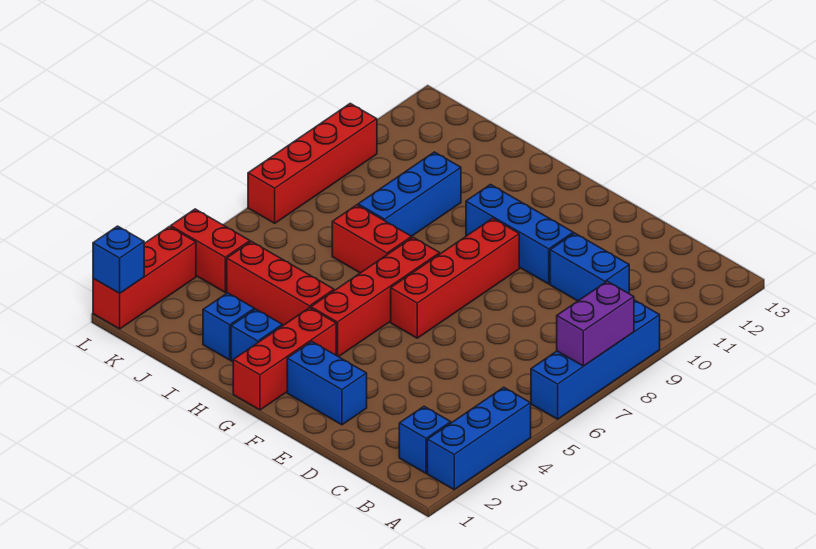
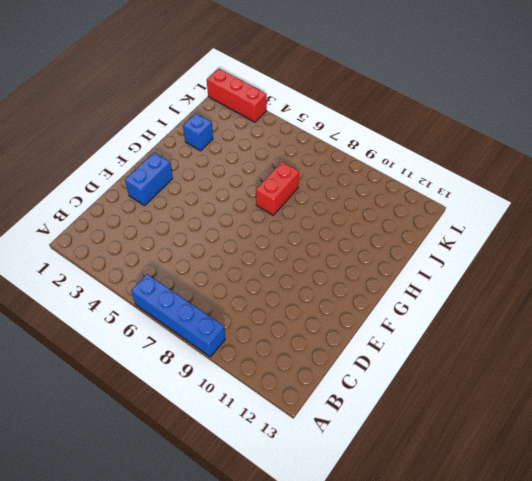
none -> blue 1x3 brick [427,387,531,490]
none -> blue 1x1 brick [399,406,451,473]
none -> blue 1x2 brick [550,233,629,301]

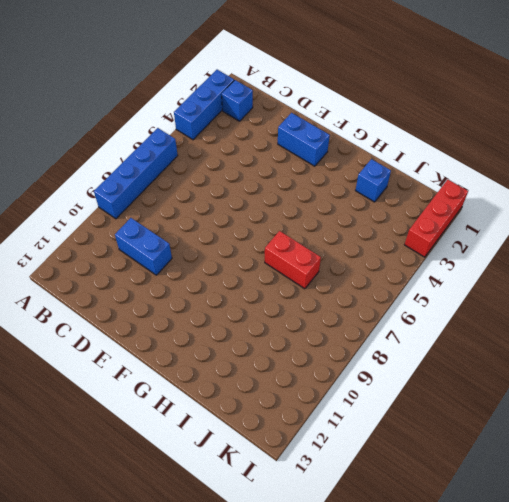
none -> blue 1x3 brick [466,185,573,284]
none -> red 1x4 brick [391,218,519,338]
none -> red 1x3 brick [233,308,336,410]

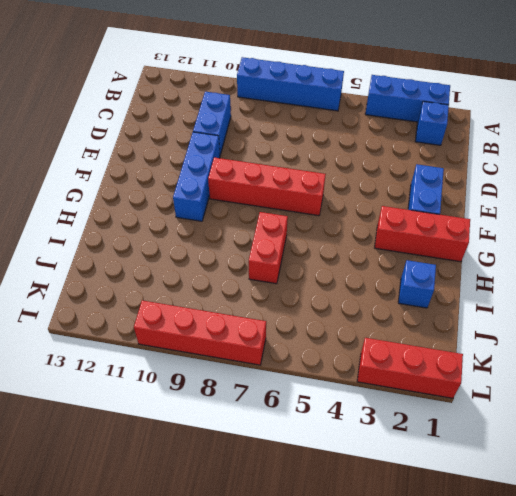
none -> red 1x4 brick [311,237,440,357]
none -> blue 1x1 brick [231,309,282,362]
none -> red 1x3 brick [227,241,334,326]

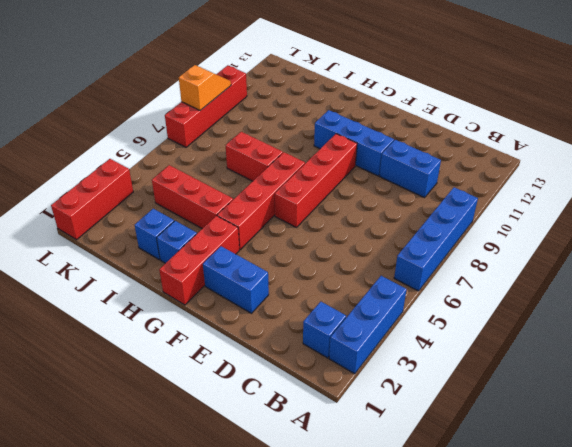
orange 1x2 slope [179,65,231,110] -> none
none -> blue 1x3 brick [358,152,461,236]
none -> red 1x2 brick [171,209,250,292]
none -> purple 1x2 brick [557,281,634,366]

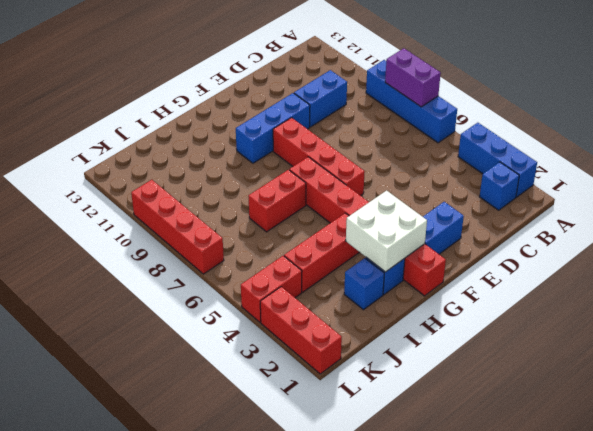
white 2x2 brick [346,191,427,272] -> none
none -> blue 1x3 brick [358,152,461,236]
none -> blue 1x1 brick [93,226,144,293]

